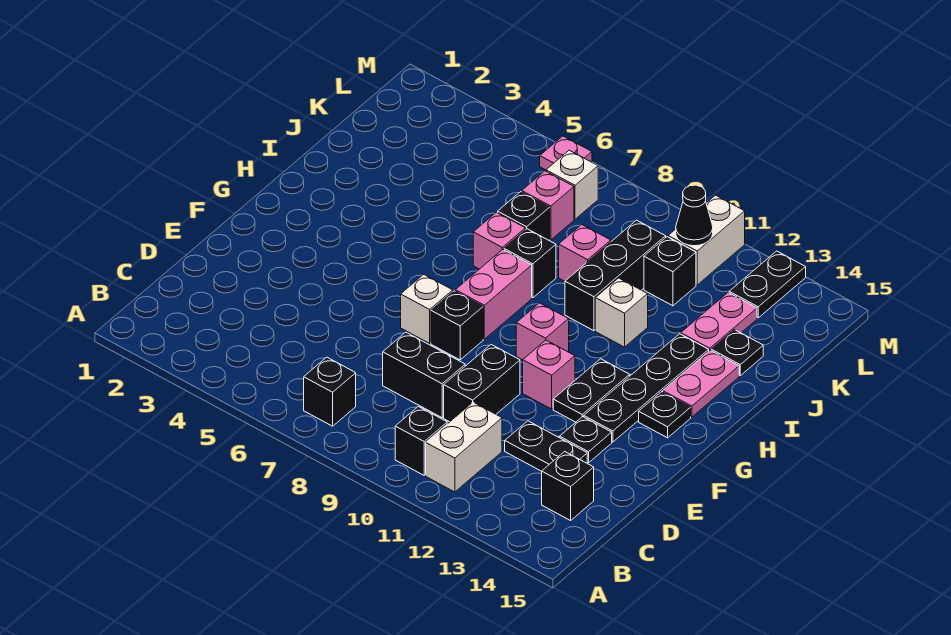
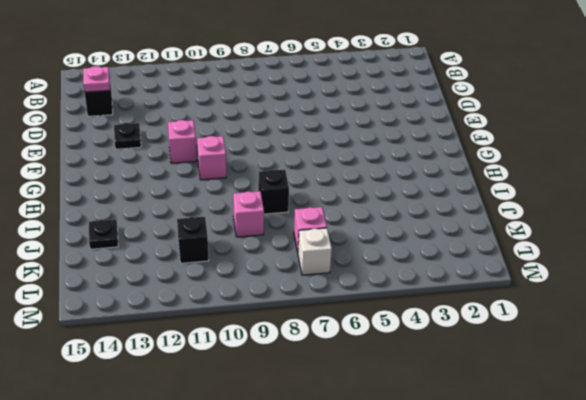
pink 1x1 plate [83,66,110,92] -> pink 1x1 plate moved to [540,136,592,170]
none -> black 1x1 brick [304,357,356,426]
none -> black 1x1 brick [395,406,447,475]
none -> white 1x2 brick [426,402,502,492]
none -> black 1x2 brick [383,332,465,418]

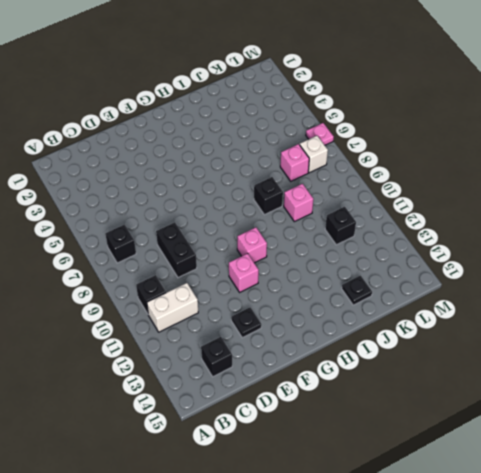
none -> black 1x2 brick [444,345,520,422]
none -> black 1x2 plate [505,421,587,471]
none -> white 1x1 brick [401,274,453,343]
none -> black 1x1 brick [431,291,483,360]

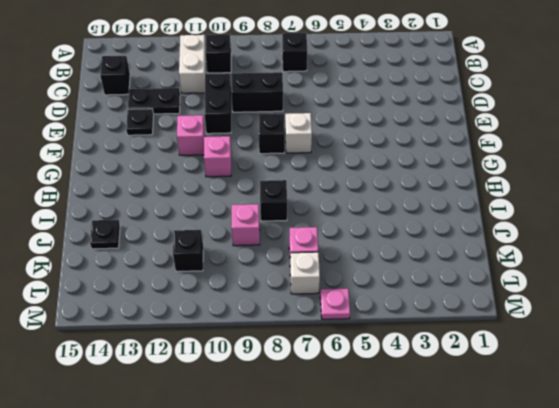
none -> black 1x2 plate [553,359,630,422]
none -> black 1x4 plate [584,334,709,442]
none -> pink 1x2 brick [455,249,532,339]
none -> black 1x1 plate [639,392,691,438]

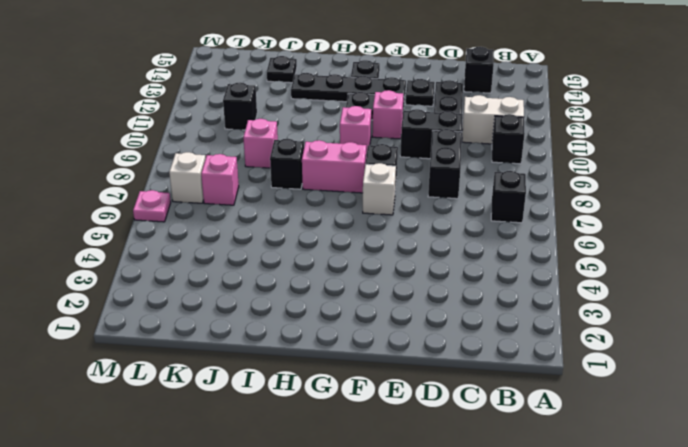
none -> pink 1x2 plate [663,350,739,417]
none -> pink 1x1 brick [473,212,525,269]
none -> black 1x3 brick [565,220,666,331]
none -> white 1x1 brick [595,278,648,347]

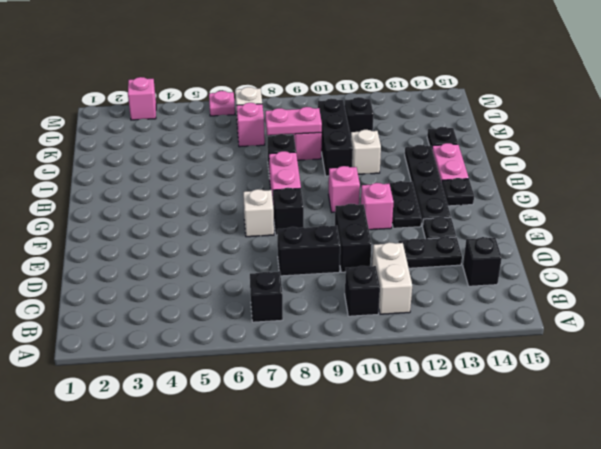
pink 1x2 plate [265,107,322,135] -> pink 1x2 plate turned to [681,293,757,351]
pink 1x1 brick [128,77,156,120] -> pink 1x1 brick moved to [473,212,525,269]
none -> black 1x1 brick [498,192,550,241]
none -> white 1x2 brick [668,195,745,285]
none -> black 1x2 plate [729,251,806,318]
none -> black 1x1 cone [676,185,713,246]

